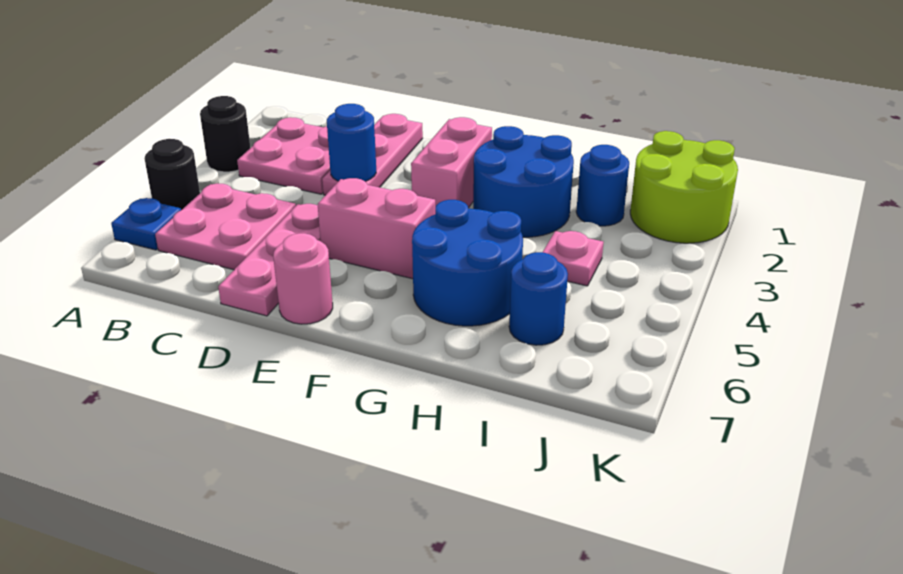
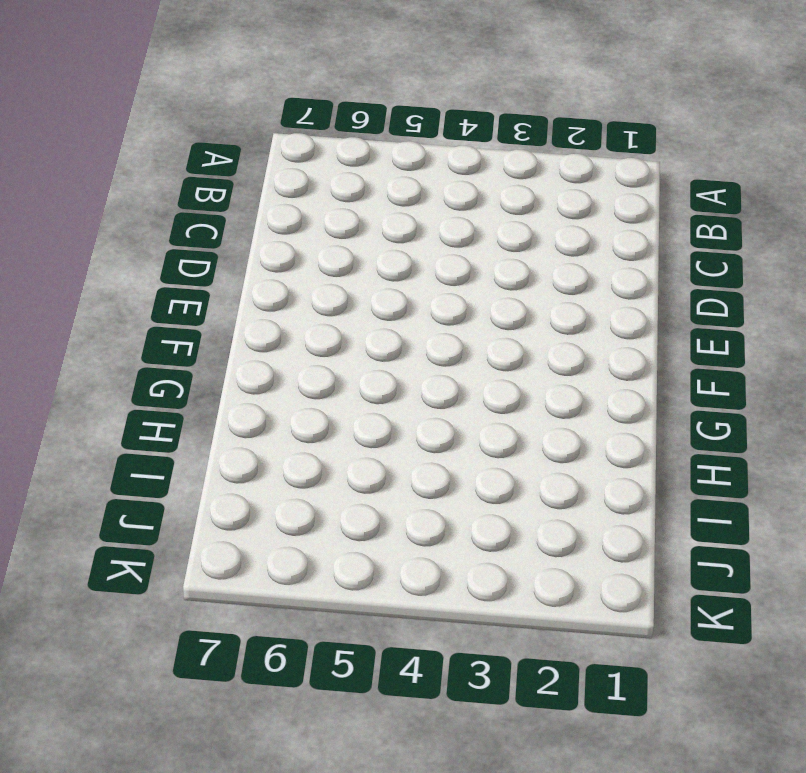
none -> black 1x1 round brick [200,96,250,172]
none -> black 1x1 round brick [144,139,200,210]
none -> blue 1x1 plate [111,198,181,250]

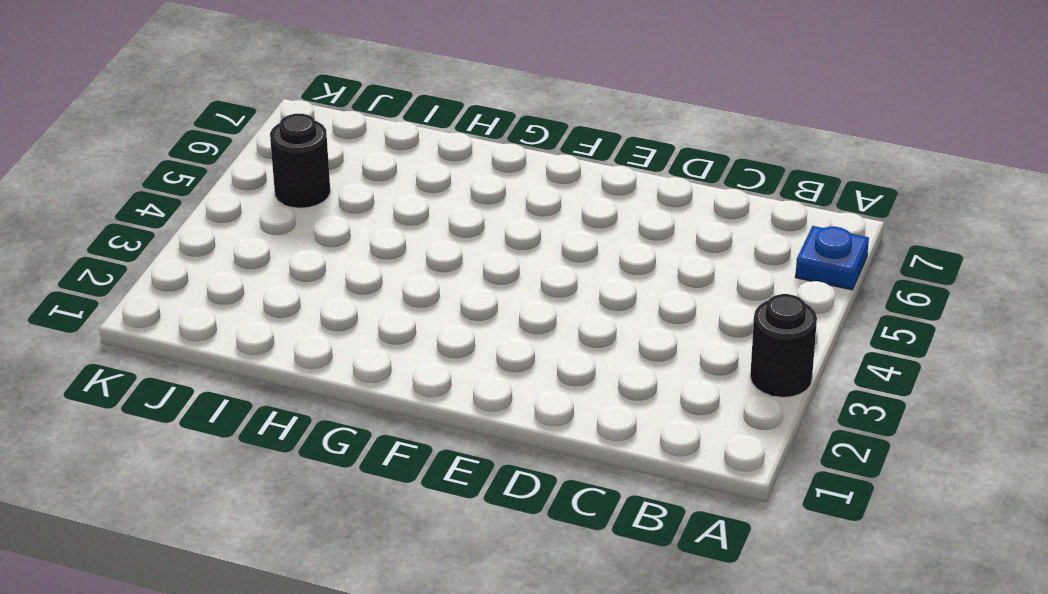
black 1x1 round brick [270,114,330,208] -> black 1x1 round brick moved to [144,139,200,210]
none -> pink 2x2 plate [237,117,330,194]
none -> pink 2x2 plate [155,183,296,270]
none -> pink 1x3 plate [322,114,423,195]

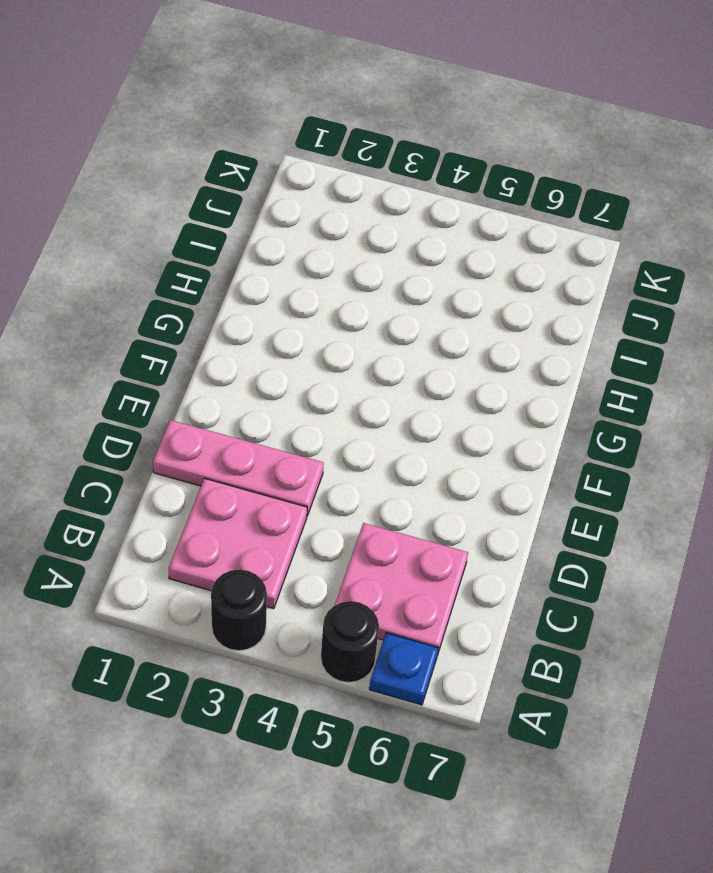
none -> pink 1x3 plate [218,204,321,316]
none -> pink 1x2 brick [318,178,435,279]
none -> pink 1x1 round brick [273,233,333,324]

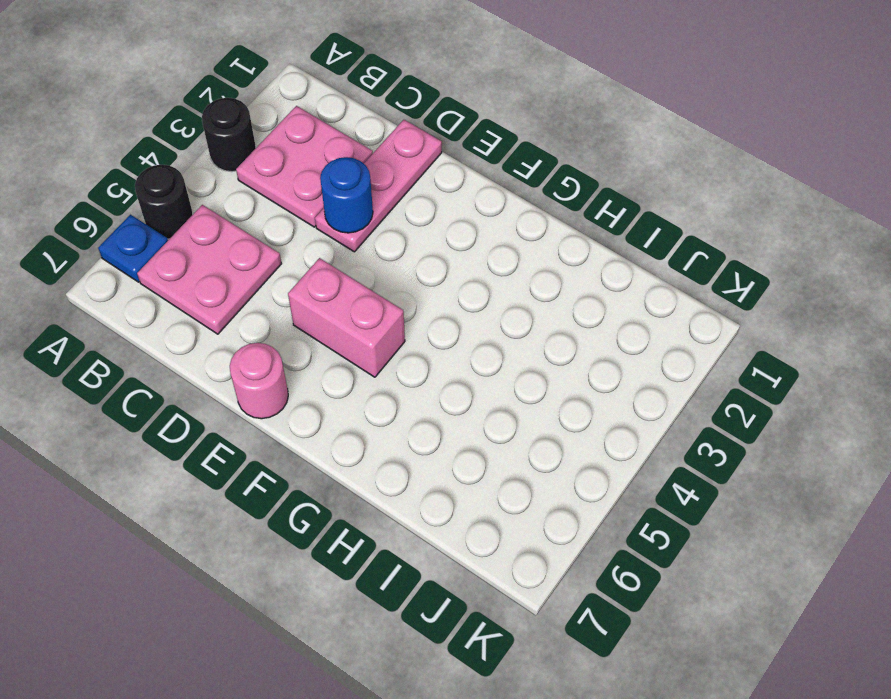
none -> pink 1x3 plate [218,204,321,316]
none -> pink 1x2 brick [411,117,492,208]
none -> blue 2x2 round brick [473,126,574,237]

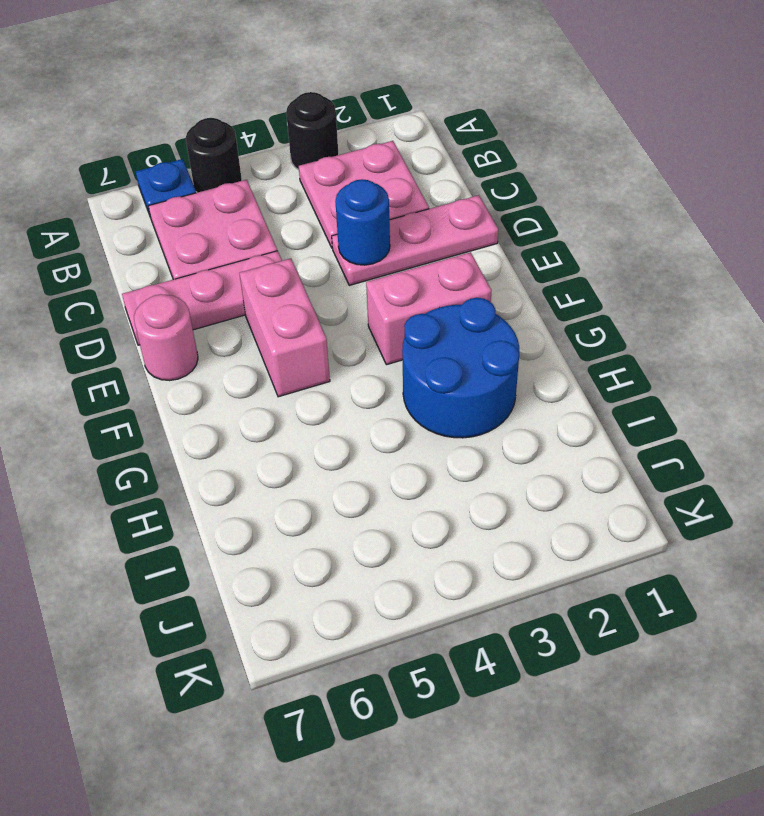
none -> blue 2x2 round brick [412,200,523,326]
none -> blue 1x1 round brick [576,145,629,226]
none -> pink 1x1 plate [543,231,604,286]

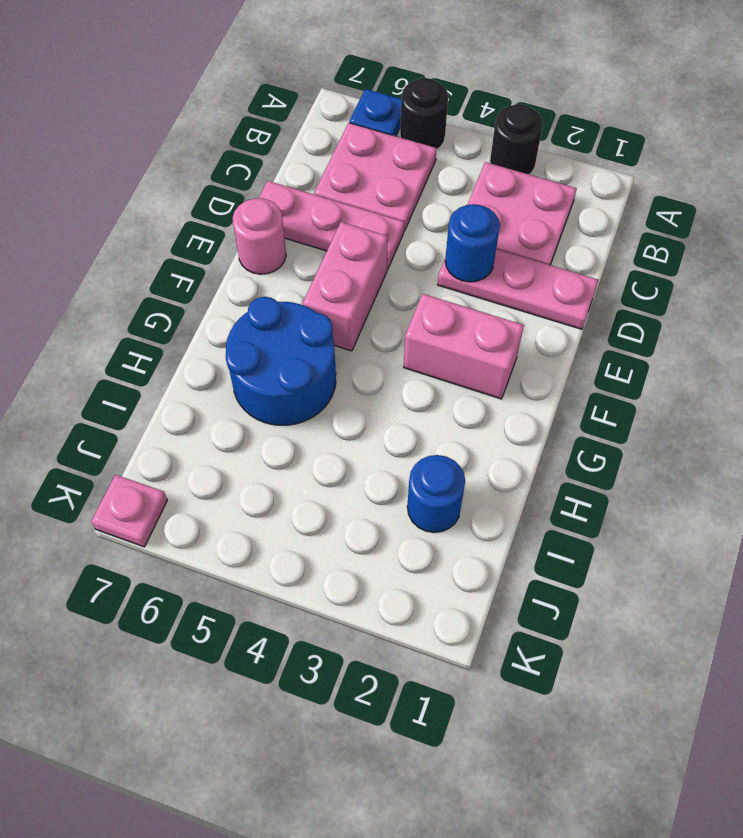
pink 1x1 plate [91,475,167,547] -> pink 1x1 plate moved to [543,231,604,286]
none -> blue 2x2 round brick [473,126,574,237]
none -> blue 1x1 round brick [509,252,568,345]
none -> lime 2x2 round brick [630,131,738,243]

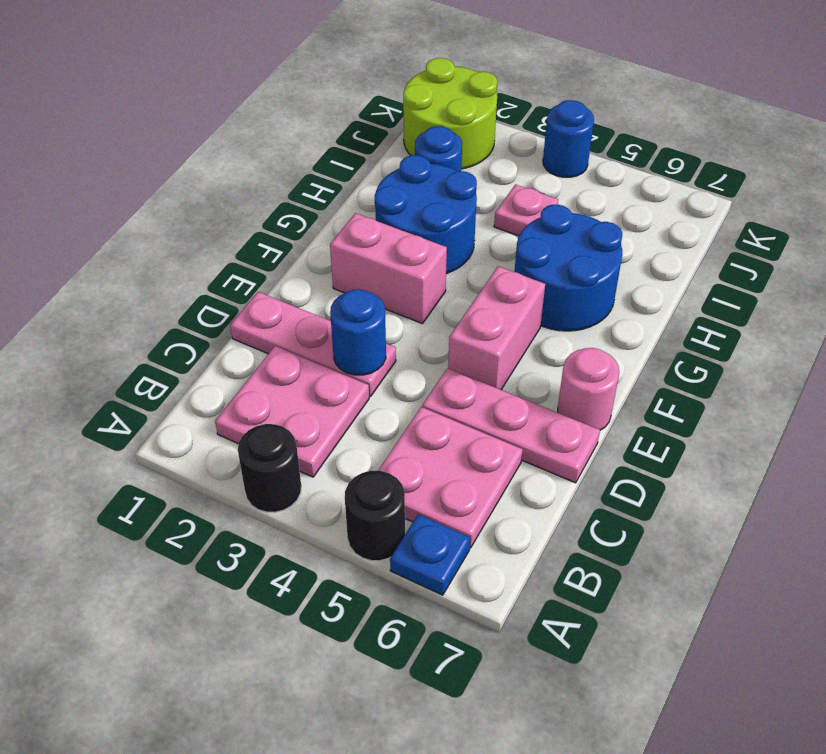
blue 1x1 round brick [543,100,594,177] -> blue 1x1 round brick moved to [509,252,568,345]

